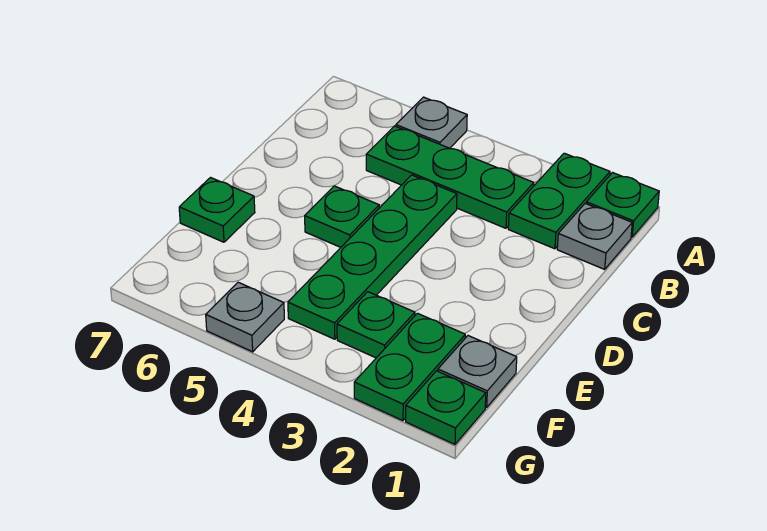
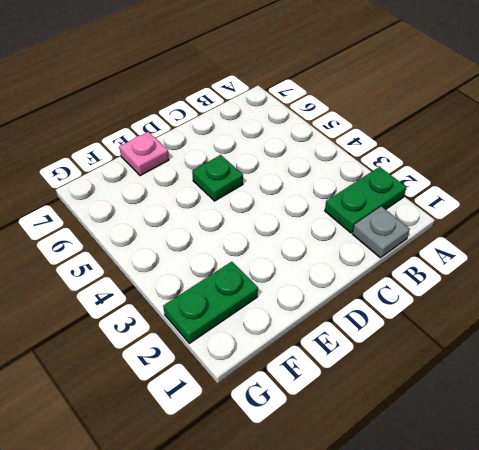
pink 1x1 plate [119,132,169,176] -> green 1x1 plate [179,178,255,242]
none -> green 1x1 plate [586,173,659,237]
none -> grey 1x1 plate [396,97,467,148]
none -> green 1x3 plate [366,126,534,228]

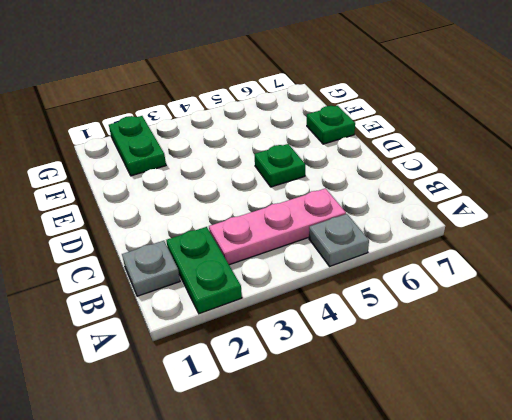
pink 1x3 plate [209,188,346,265] -> green 1x3 plate [366,126,534,228]
none -> green 1x1 plate [586,173,659,237]
none -> green 1x4 plate [288,175,457,339]
none -> grey 1x1 plate [438,336,517,407]

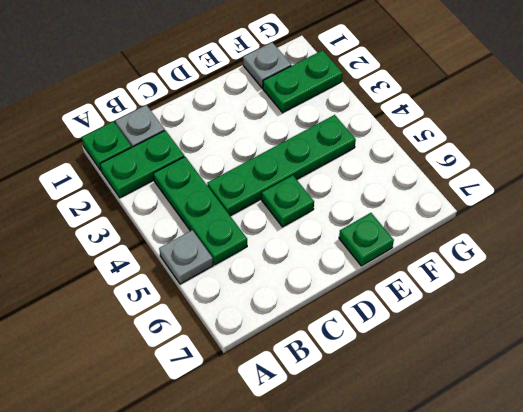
none -> green 1x1 plate [337,292,415,358]
none -> green 1x1 plate [406,371,486,444]
none -> grey 1x1 plate [206,282,284,352]

